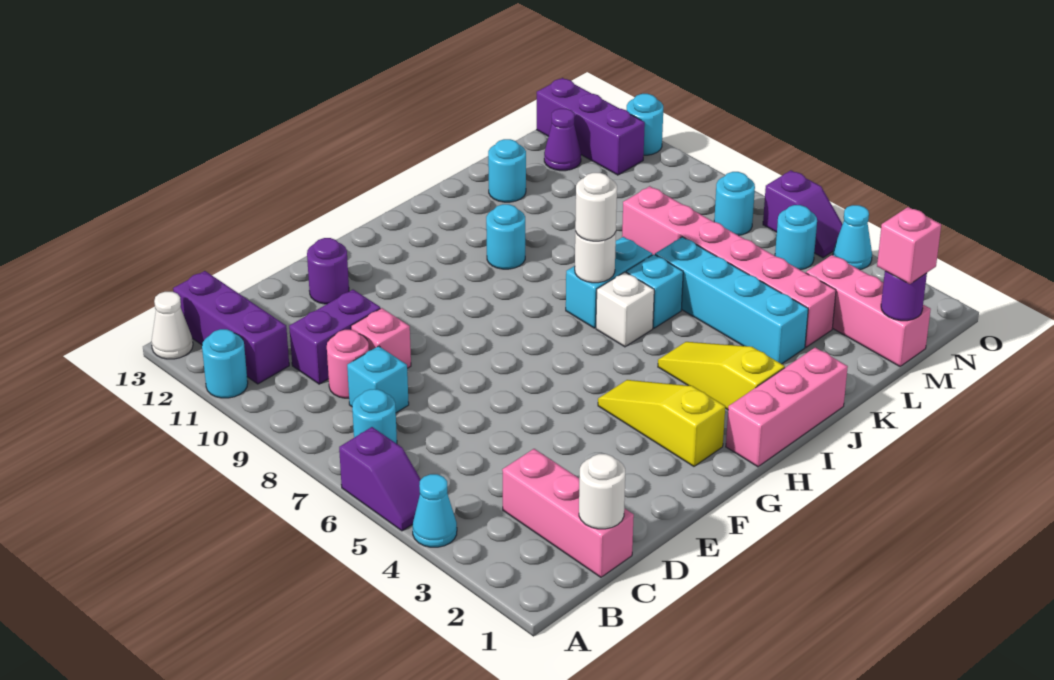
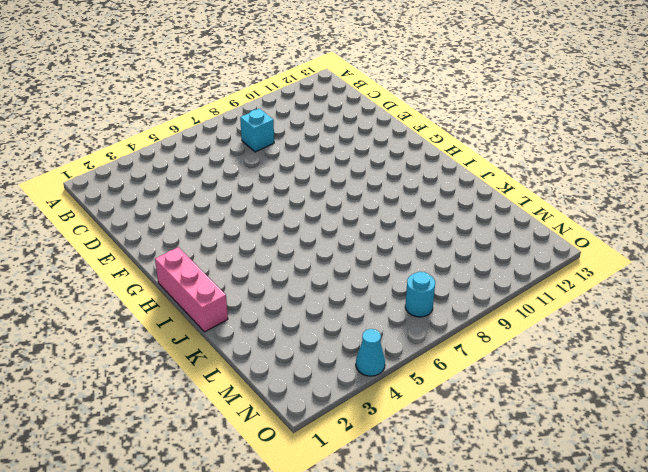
none -> cyan 1x1 cone [413,474,457,547]
none -> purple 1x2 slope [339,427,421,531]
none -> cyan 1x1 round brick [202,329,248,398]
none -> white 1x1 cone [151,292,193,359]

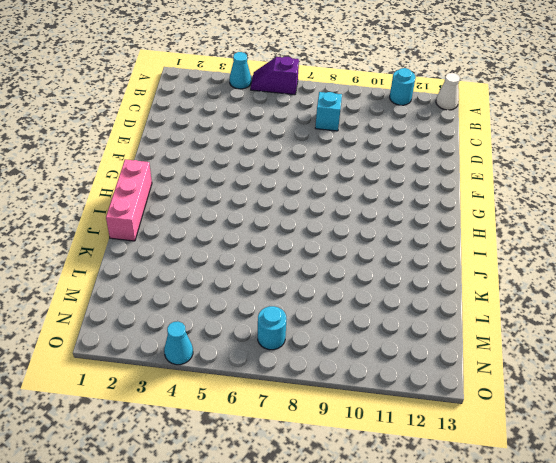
none -> cyan 1x1 round brick [352,389,397,444]
none -> purple 1x3 brick [173,271,289,384]
none -> pink 1x3 brick [502,449,634,577]
none -> pink 1x1 round brick [327,330,369,398]

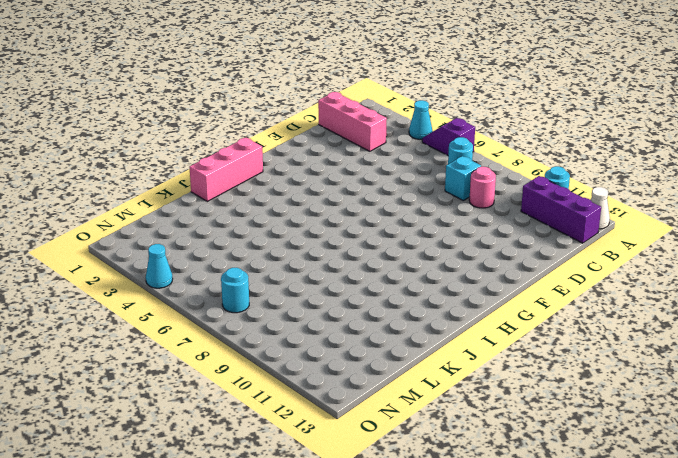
none -> purple 1x2 brick [289,290,380,384]
none -> pink 1x1 brick [351,308,411,368]
none -> purple 1x1 round brick [307,238,349,304]
none -> yellow 1x3 slope [598,380,725,466]

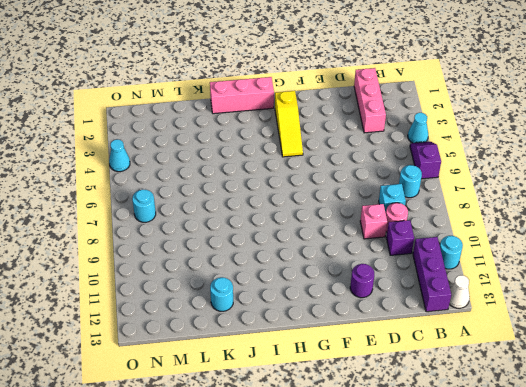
purple 1x1 brick [386,220,414,255] -> purple 1x2 brick [289,290,380,384]
none -> yellow 1x3 slope [658,342,785,410]
none -> white 1x1 brick [596,272,654,347]
none -> cyan 1x2 brick [566,237,652,328]
none -> cyan 1x1 round brick [486,204,525,269]

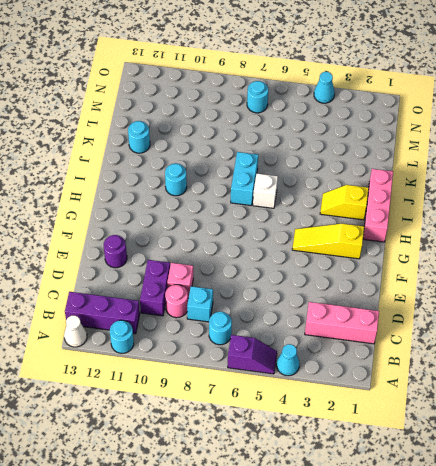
yellow 1x2 slope [320,185,369,220] -> yellow 1x3 slope [658,342,785,410]
none -> cyan 1x1 brick [626,254,683,328]
none -> cyan 1x4 brick [655,237,808,364]
none -> pink 1x6 brick [622,186,836,347]
none -> pink 1x3 brick [806,255,931,367]

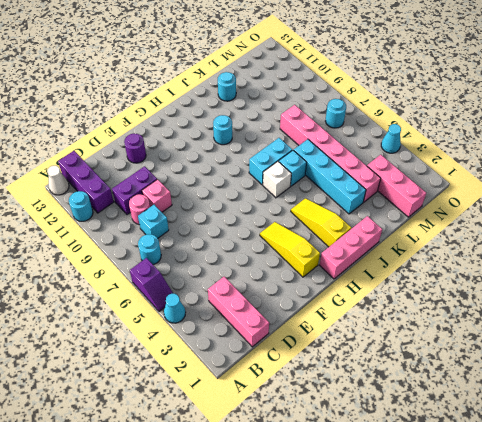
none -> purple 1x1 cone [544,109,581,171]
none -> cyan 1x1 round brick [775,205,817,270]
none -> purple 1x3 brick [537,78,645,175]
none -> purple 1x2 slope [763,170,843,258]

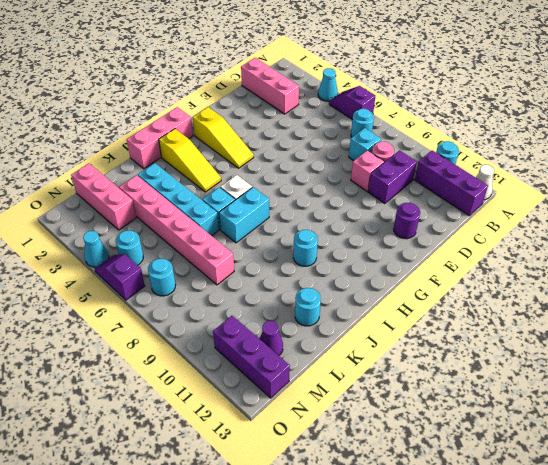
none -> cyan 1x1 round brick [627,94,663,155]
none -> white 1x1 round brick [579,454,625,529]
none -> white 1x1 round brick [575,231,616,283]
none -> purple 1x1 round brick [881,271,927,321]

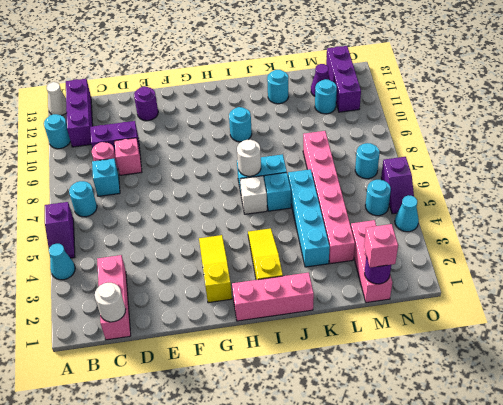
cyan 1x1 round brick [315,79,337,114] -> cyan 1x1 round brick moved to [627,94,663,155]
none -> white 1x1 round brick [575,173,617,241]

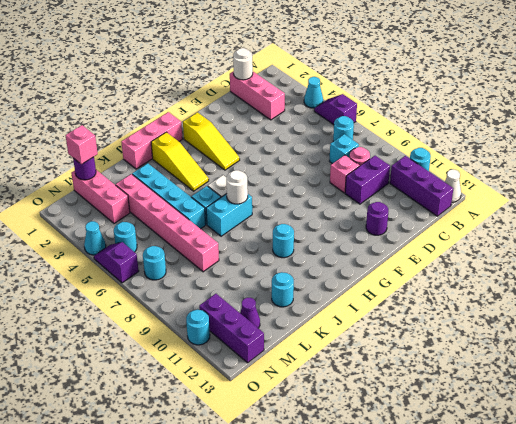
none -> white 1x1 round brick [575,173,617,241]

